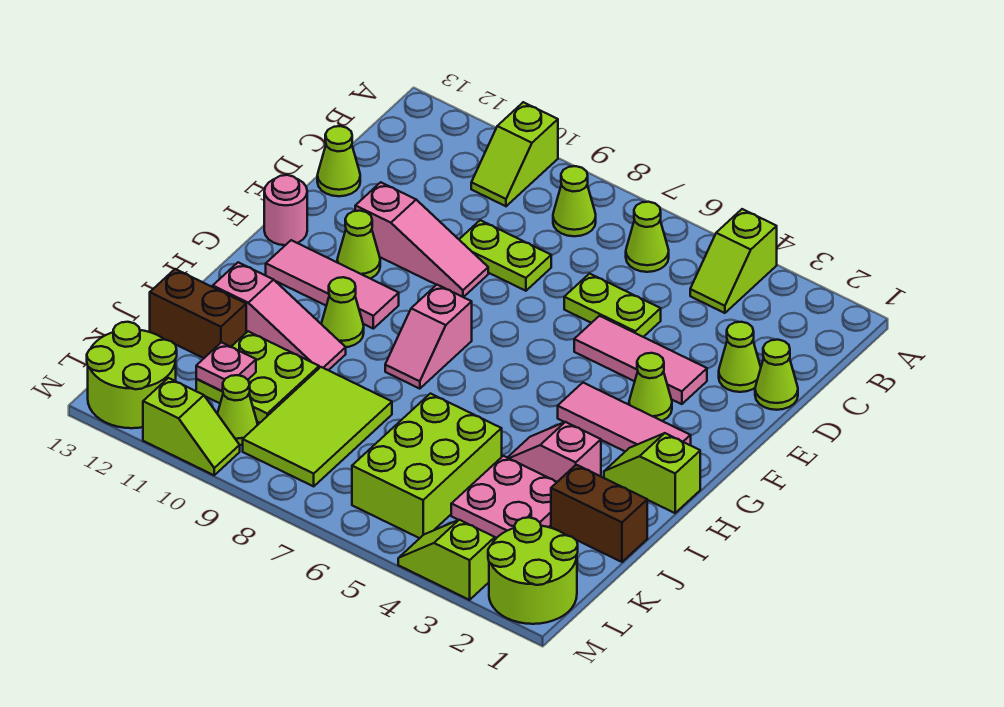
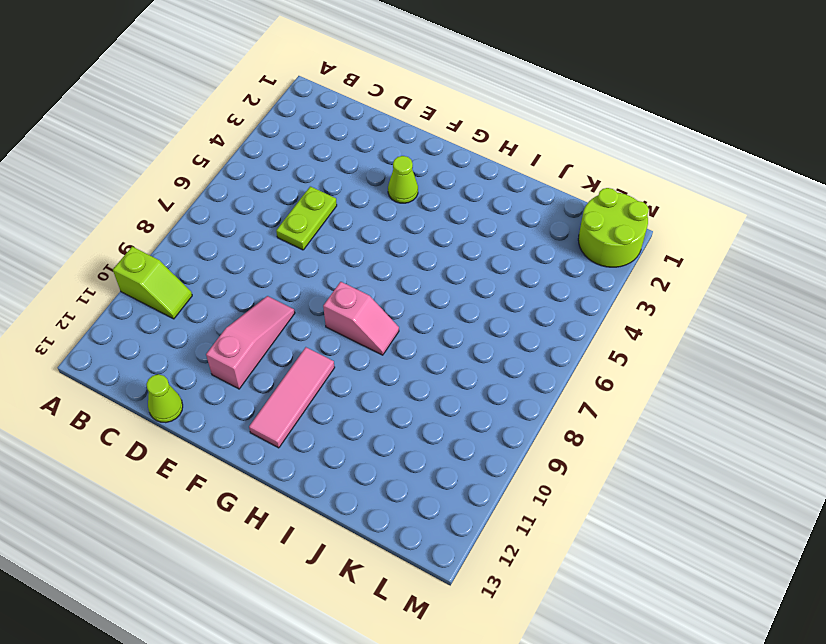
none -> lime 1x2 slope [690,209,777,313]
none -> lime 1x1 cone [626,202,669,272]
none -> lime 1x1 cone [553,166,596,236]
none -> lime 1x1 cone [755,340,798,410]

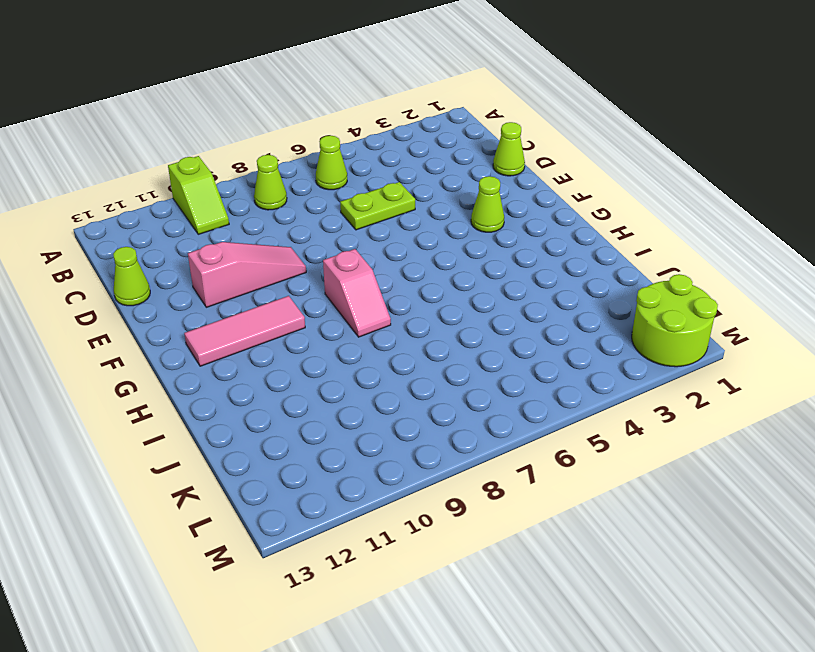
none -> lime 1x2 slope [690,209,777,313]
none -> lime 1x1 cone [719,322,761,392]
none -> lime 1x2 plate [459,220,551,291]
none -> pink 1x3 tile [574,316,707,404]

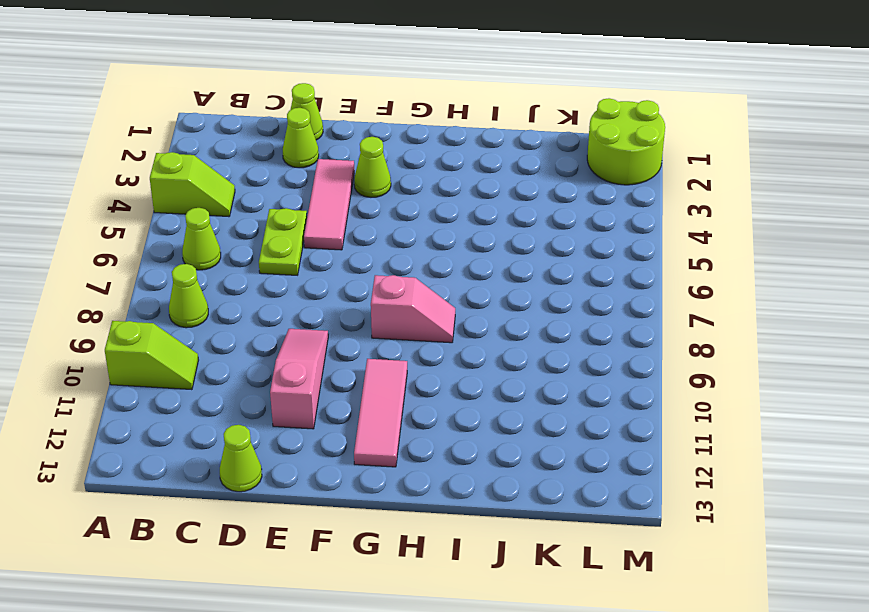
none -> lime 1x2 plate [459,220,551,291]
none -> lime 1x1 cone [337,211,380,279]
none -> pink 1x1 round brick [264,175,307,245]
none -> pink 1x3 tile [558,383,691,451]

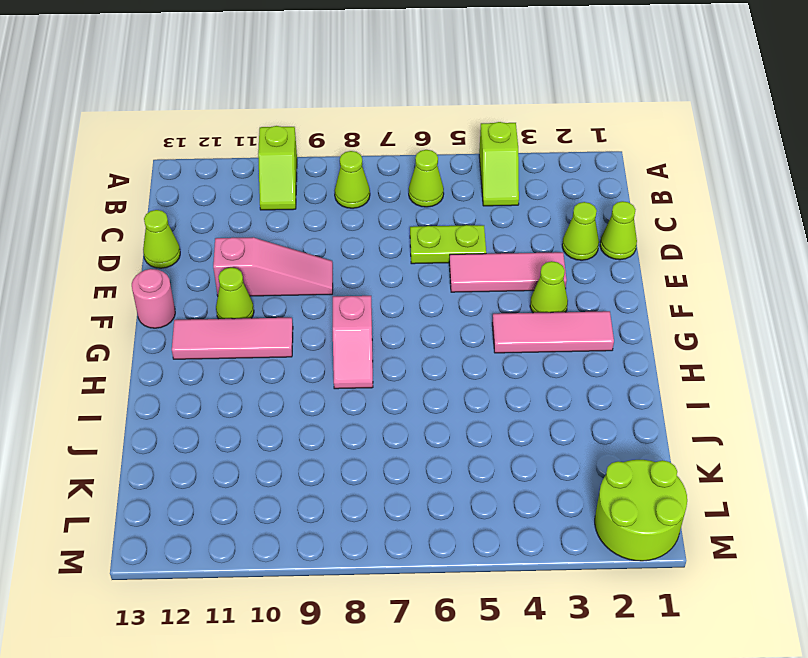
none -> lime 1x2 plate [459,220,551,291]
none -> lime 1x2 slope [604,433,700,513]
none -> lime 1x1 cone [321,277,364,347]
none -> pink 1x2 slope [507,422,601,482]

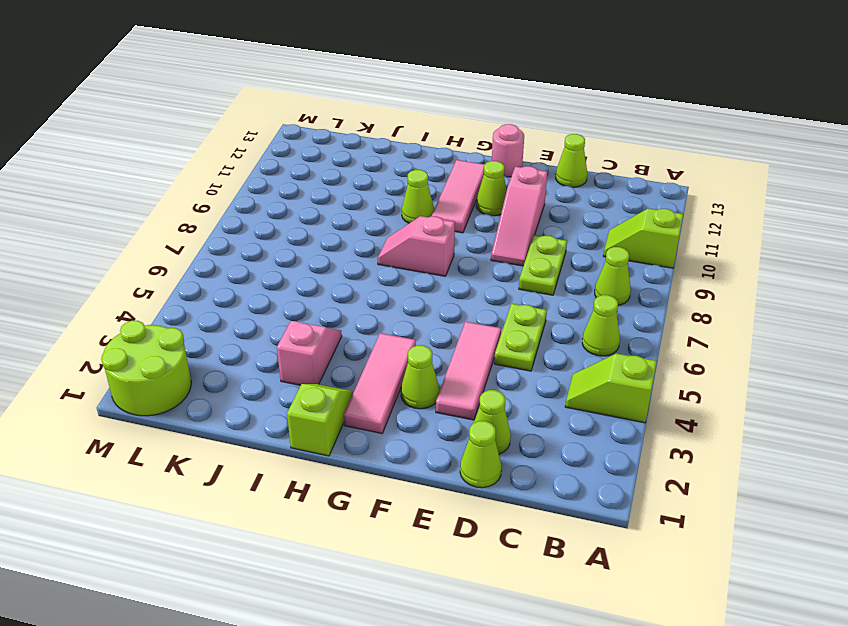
none -> pink 1x3 slope [213,262,346,370]
none -> brown 1x2 brick [551,465,647,562]
none -> pink 2x2 plate [451,456,557,538]
none -> lime 2x3 brick [352,394,502,538]

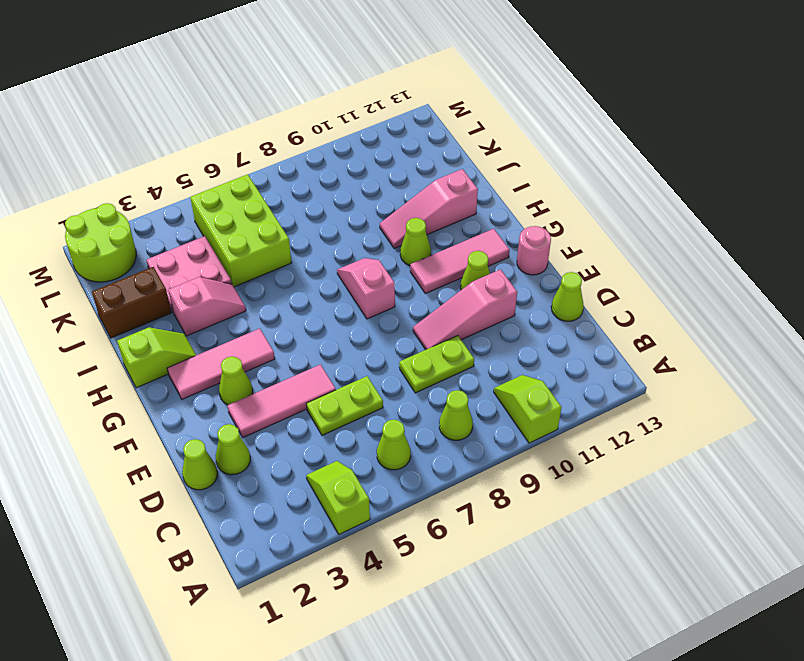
none -> lime 2x3 tile [243,367,392,486]
none -> lime 2x2 plate [196,331,319,423]
none -> brown 1x2 brick [150,269,246,358]
none -> lime 1x1 cone [218,375,258,445]

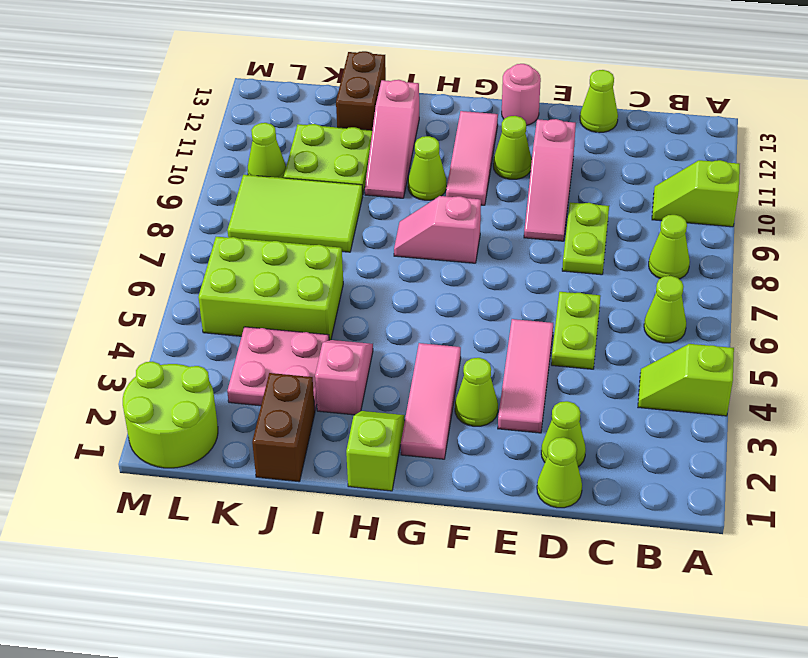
none -> lime 2x2 round brick [87,322,177,428]
none -> lime 1x2 slope [398,520,495,600]
none -> lime 1x2 slope [143,378,240,475]
none -> pink 1x1 plate [196,342,256,391]

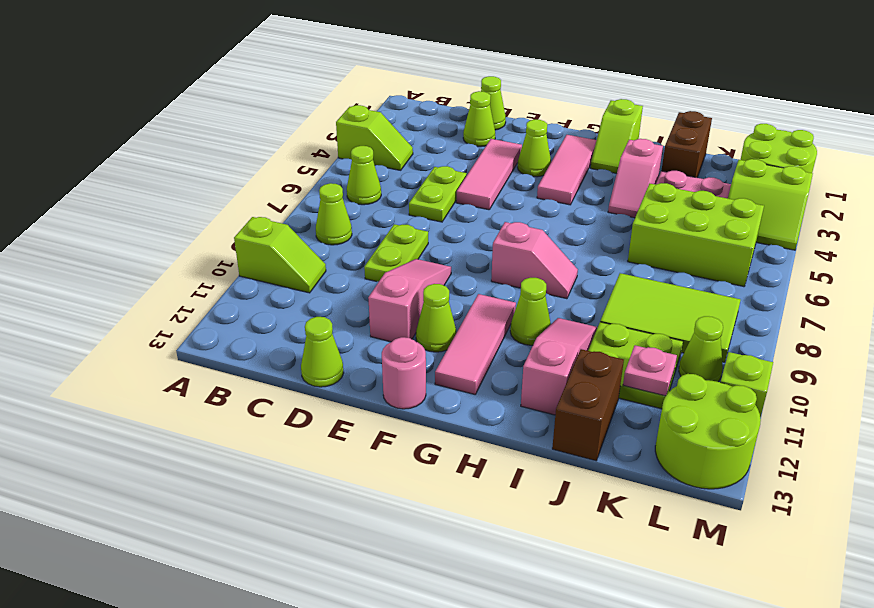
lime 2x2 slope [728,159,813,250] -> lime 1x2 slope [398,520,495,600]

